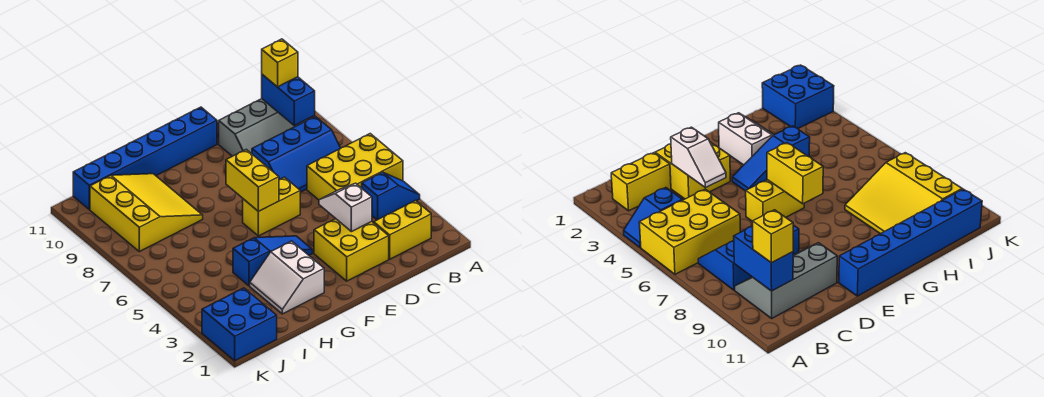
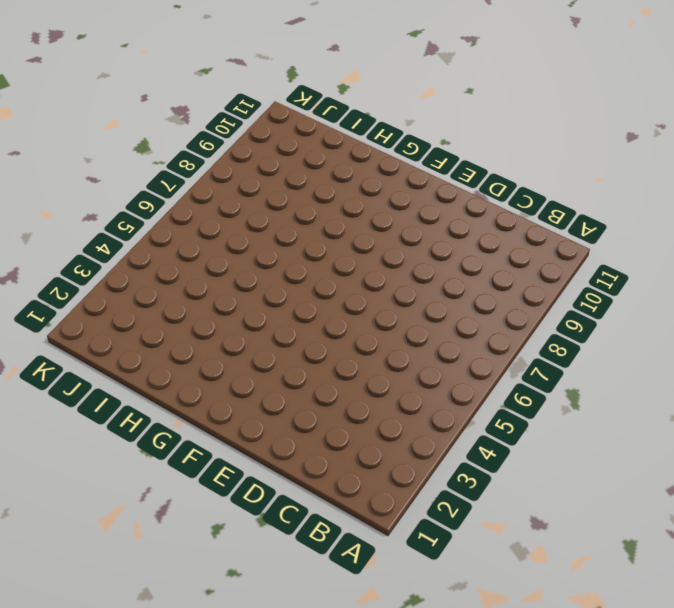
none -> blue 1x2 slope [362,172,420,220]
none -> yellow 2x3 brick [307,134,403,200]
none -> yellow 1x2 brick [374,201,431,259]

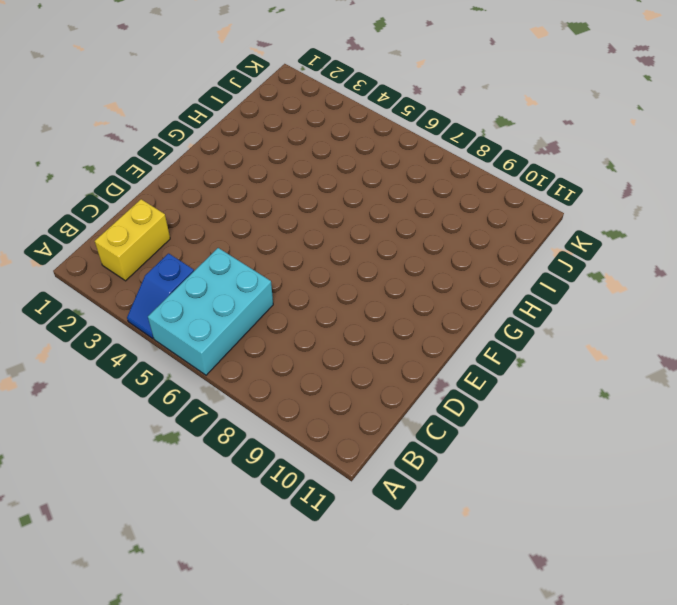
cyan 2x3 brick [148,248,273,375] -> yellow 2x3 brick [307,134,403,200]
none -> blue 2x3 slope [252,116,341,192]
none -> grey 2x3 slope [219,99,307,156]
none -> yellow 2x2 brick [314,219,389,281]

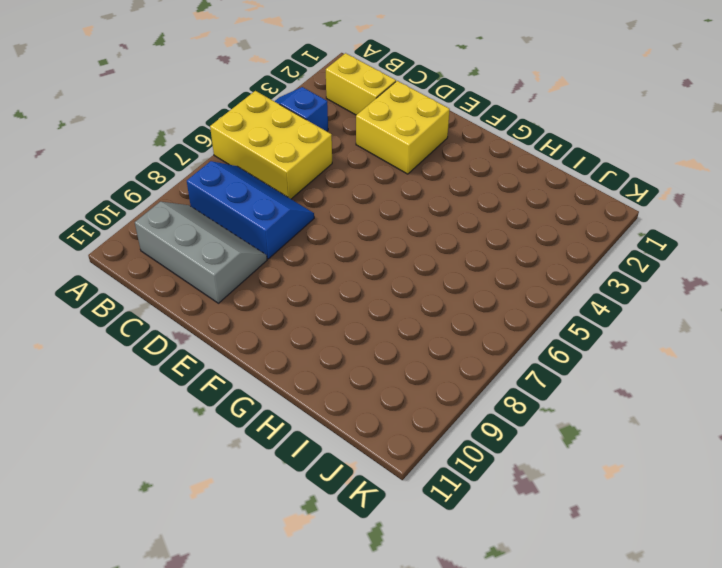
none -> yellow 1x2 brick [243,177,300,236]
none -> blue 1x6 brick [73,107,217,209]
none -> blue 1x3 slope [233,236,312,286]

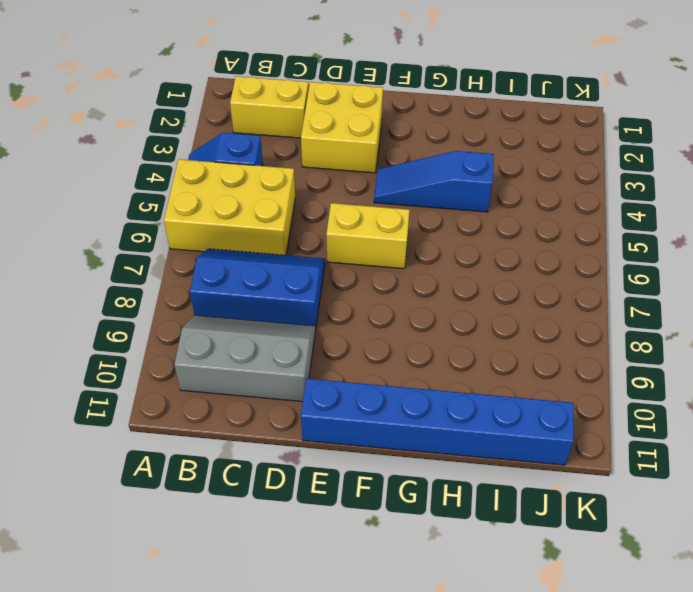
none -> white 2x2 slope [250,241,324,314]
none -> yellow 3x3 slope [90,174,203,252]
none -> blue 2x2 brick [202,288,277,361]

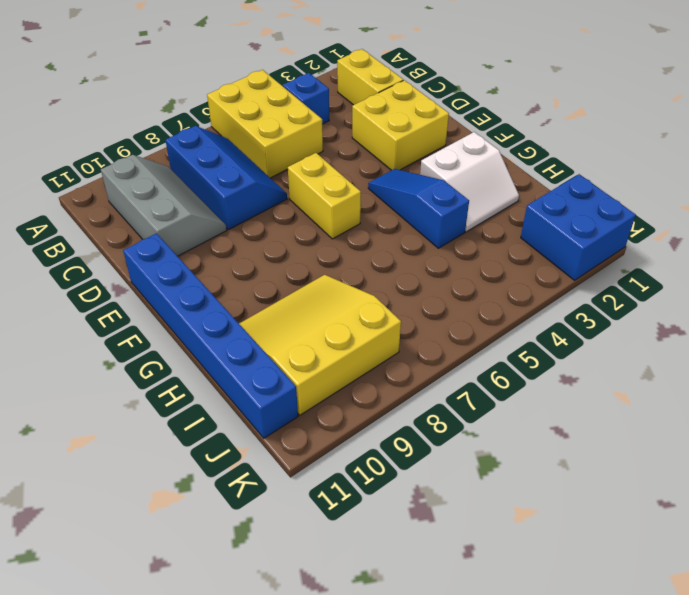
none -> blue 1x2 brick [262,74,315,125]
none -> white 1x2 slope [319,183,372,232]
none -> yellow 1x2 brick [226,149,279,211]

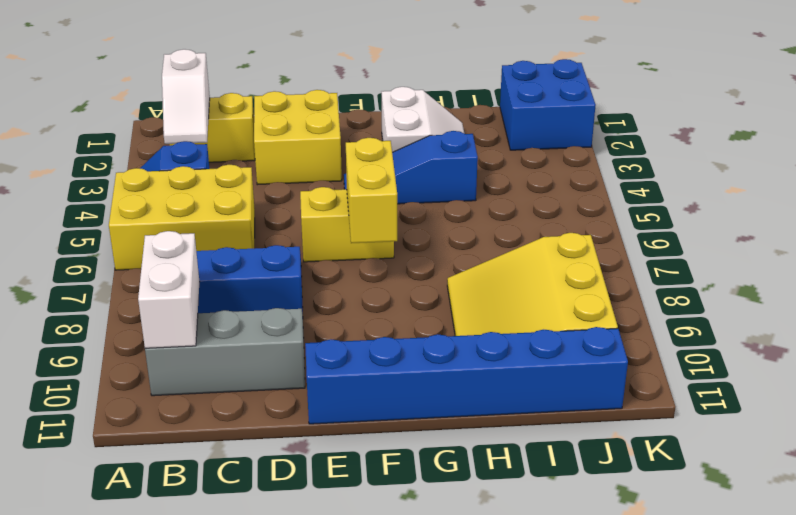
white 1x2 slope [162,49,210,144] -> white 1x2 slope moved to [319,183,372,232]
white 1x2 brick [138,231,200,348] -> blue 1x2 brick [262,74,315,125]
none -> yellow 1x1 brick [262,39,298,87]

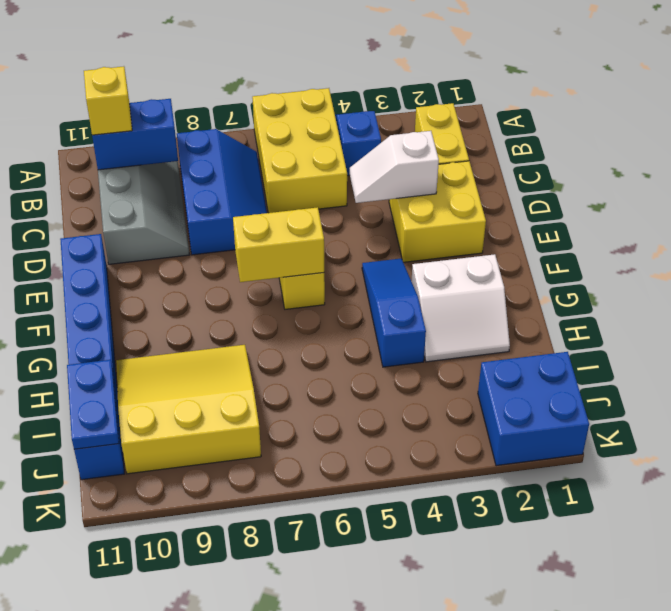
blue 1x2 plate [67,360,119,449] -> none

